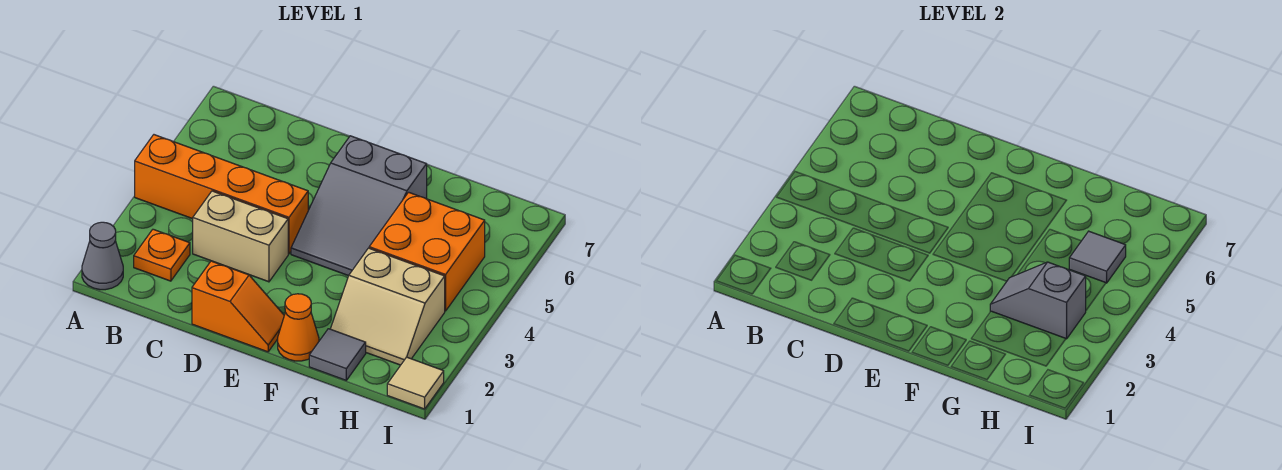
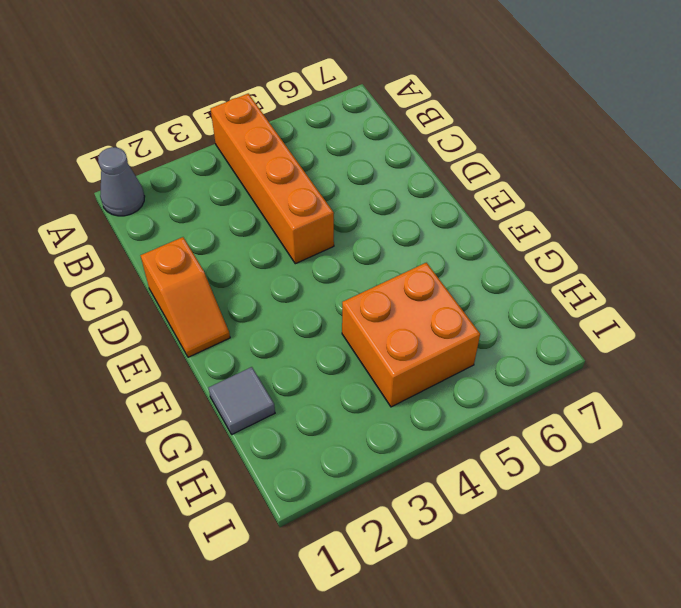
none -> orange 1x1 plate [134,229,190,281]
none -> tan 1x2 brick [193,191,288,282]
none -> grey 2x3 slope [291,136,427,276]

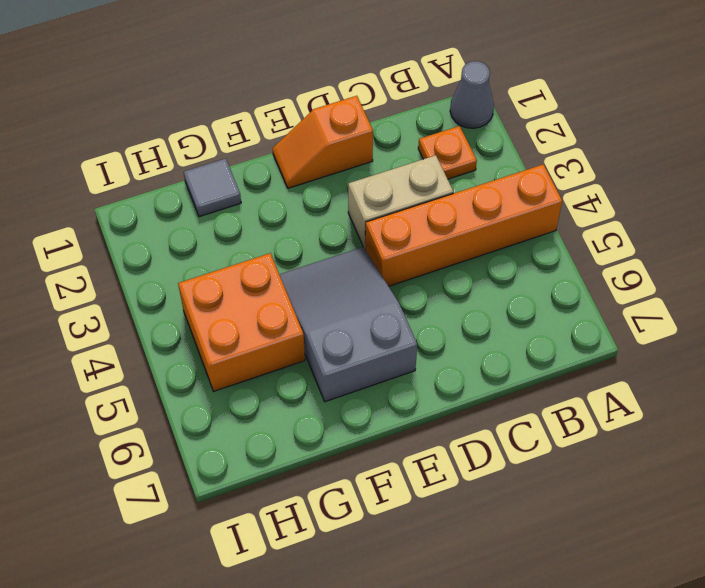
none -> orange 1x1 cone [278,294,319,361]
none -> tan 2x2 slope [331,248,445,365]
none -> tan 1x1 tile [387,357,444,409]

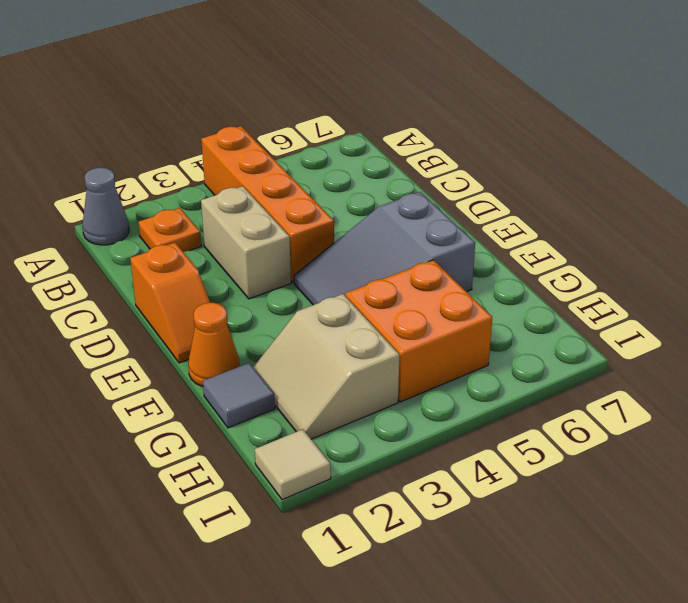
none -> grey 1x2 slope [990,262,1086,339]
none -> grey 1x1 tile [1069,231,1126,283]

